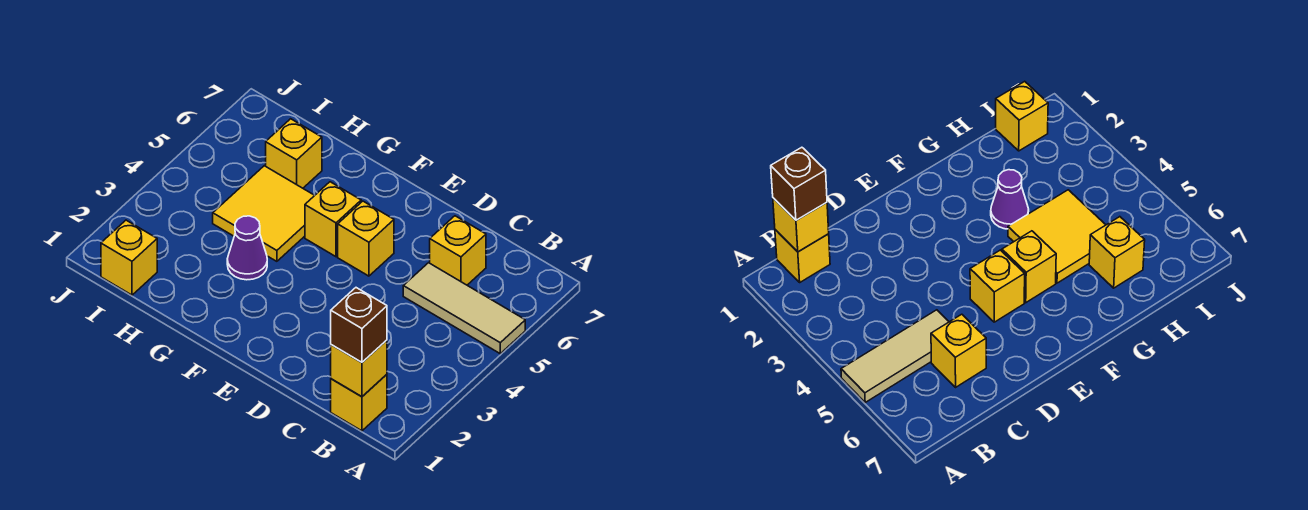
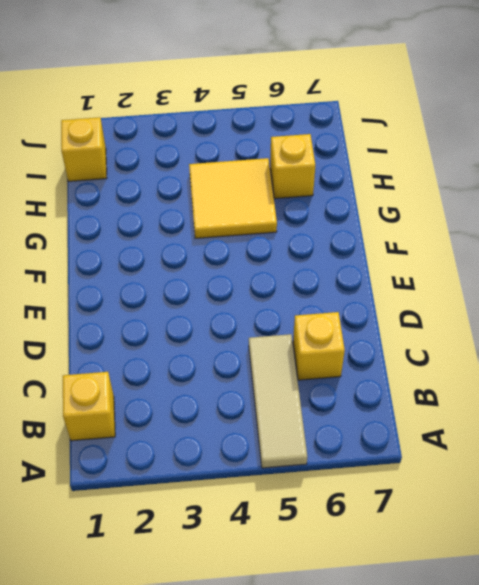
none -> yellow 1x1 brick [338,201,394,276]
none -> yellow 1x1 brick [305,182,361,257]

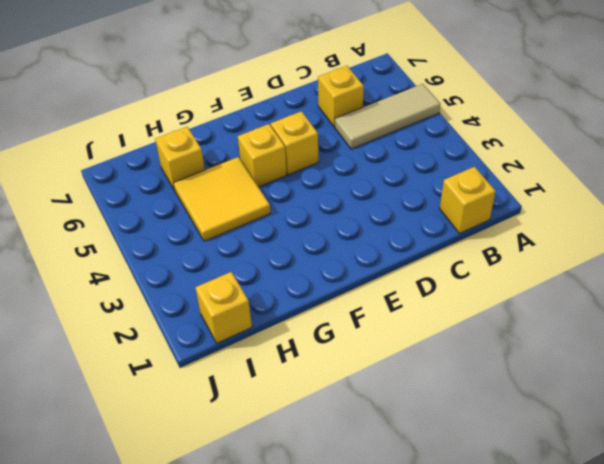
none -> purple 1x1 cone [227,216,267,280]
none -> yellow 1x1 brick [331,340,387,397]

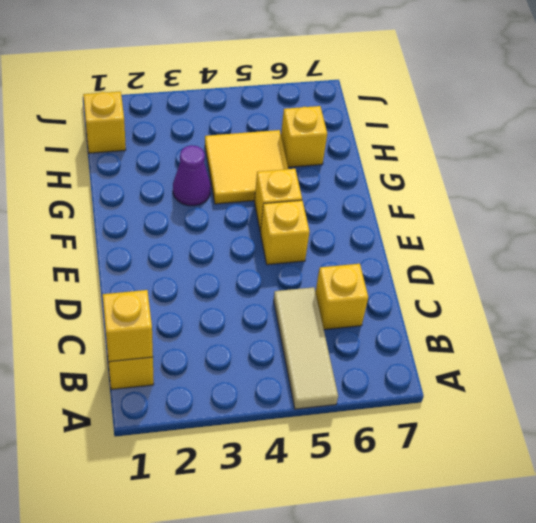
none -> brown 1x1 brick [331,288,387,362]

